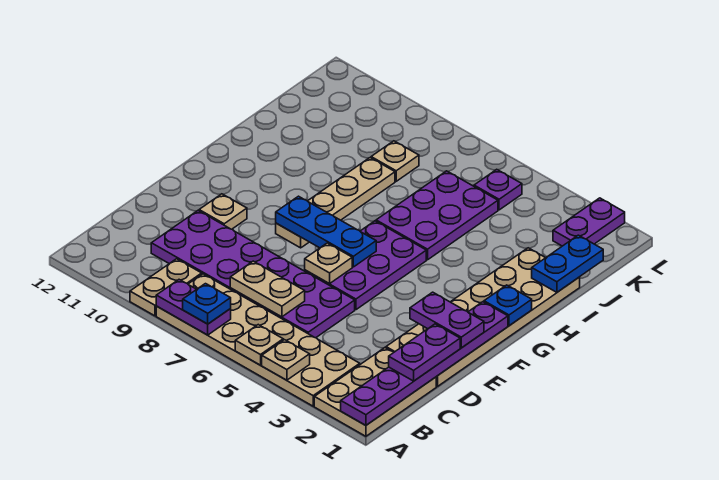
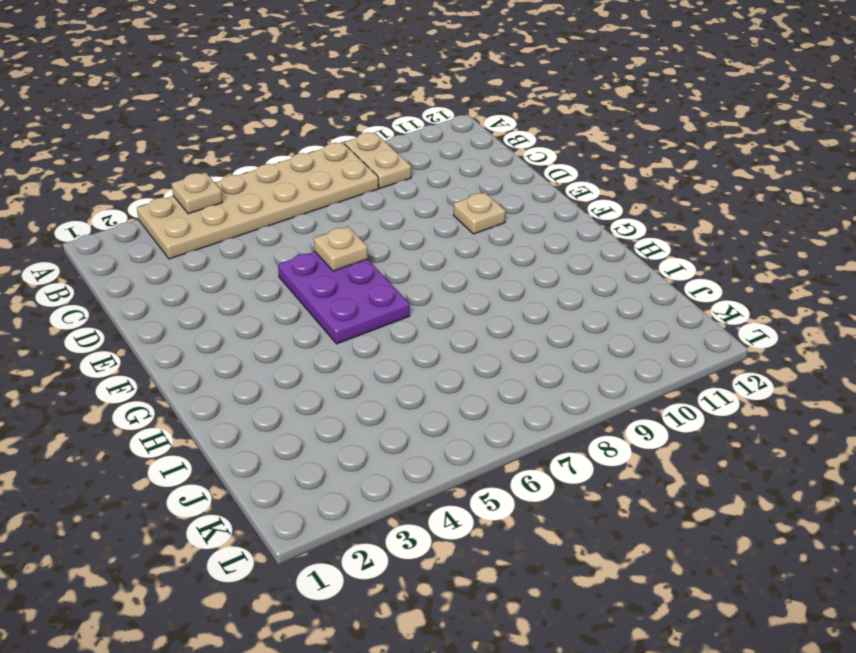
none -> tan 2x3 plate [314,348,436,436]
none -> purple 2x6 plate [151,211,355,338]
none -> tan 2x6 plate [386,248,580,387]

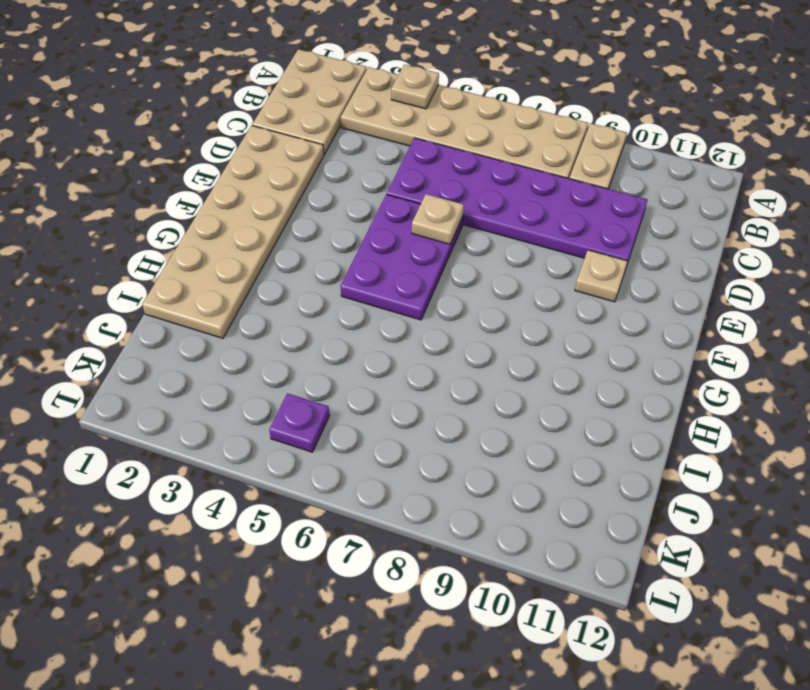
none -> tan 1x4 plate [276,158,395,248]
none -> purple 2x3 plate [376,171,498,260]
none -> tan 1x1 plate [371,141,419,181]

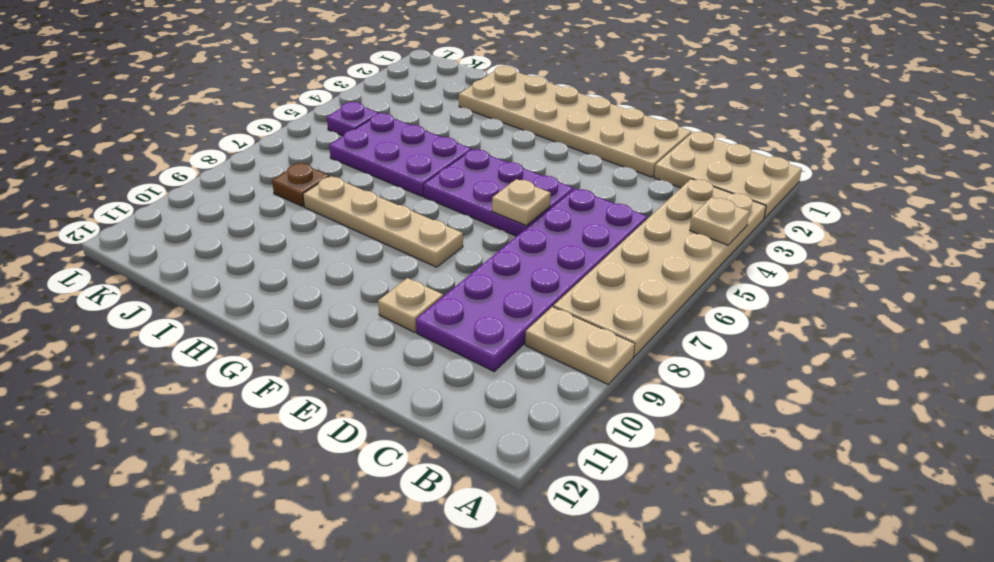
brown 1x1 plate [272,163,329,207] -> tan 1x1 plate [371,141,419,181]
none -> purple 1x2 plate [553,198,625,246]
none -> purple 1x6 plate [341,302,508,425]
none -> tan 1x1 plate [235,325,283,365]

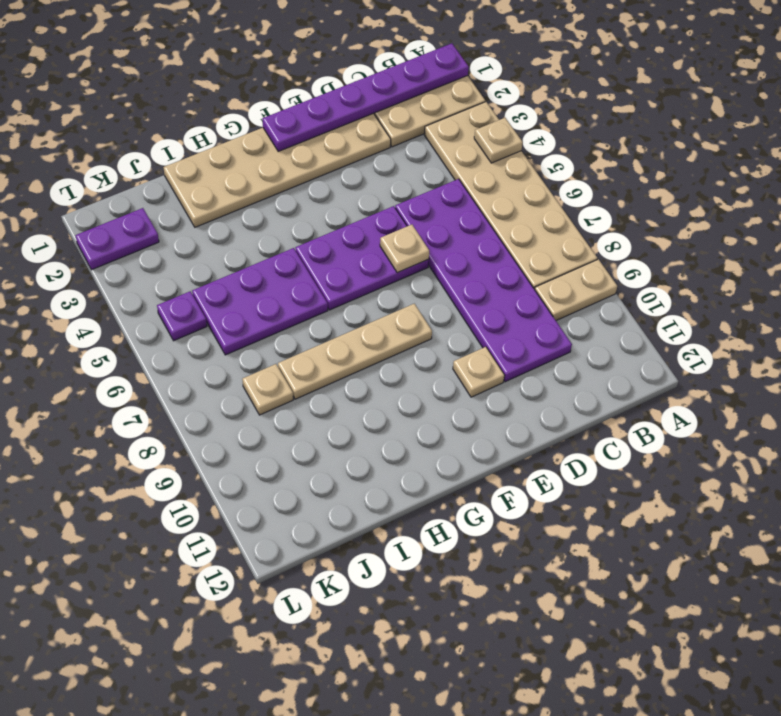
none -> tan 1x1 plate [235,325,283,365]
none -> purple 1x2 plate [156,280,231,335]
none -> tan 1x2 plate [230,261,305,317]

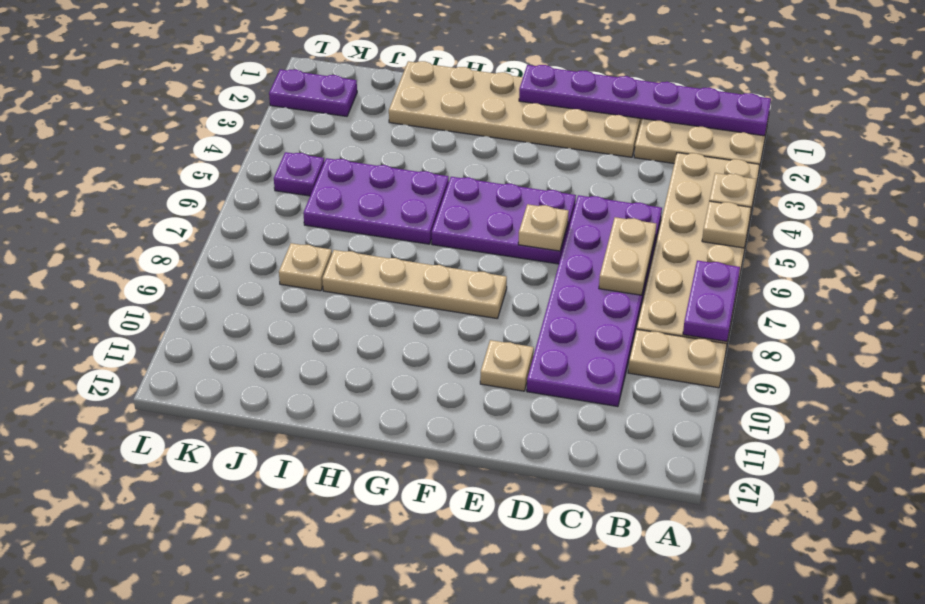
none -> blue 1x3 plate [276,196,376,267]
none -> blue 1x1 plate [484,285,532,326]
none -> blue 1x2 plate [532,235,603,292]

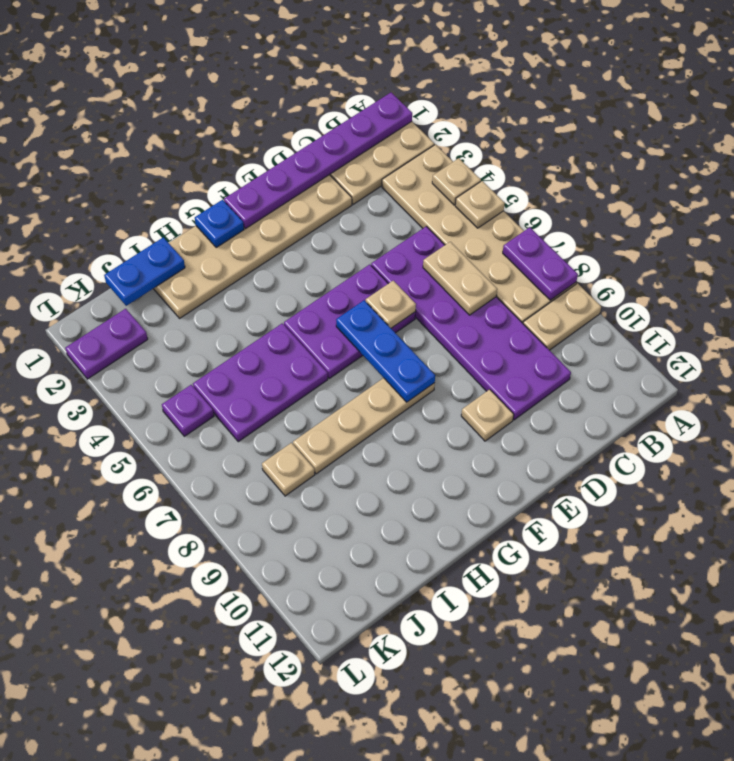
none -> blue 1x1 plate [183,284,231,324]
none -> purple 1x2 plate [389,324,460,381]
none -> purple 1x2 plate [410,292,484,348]

